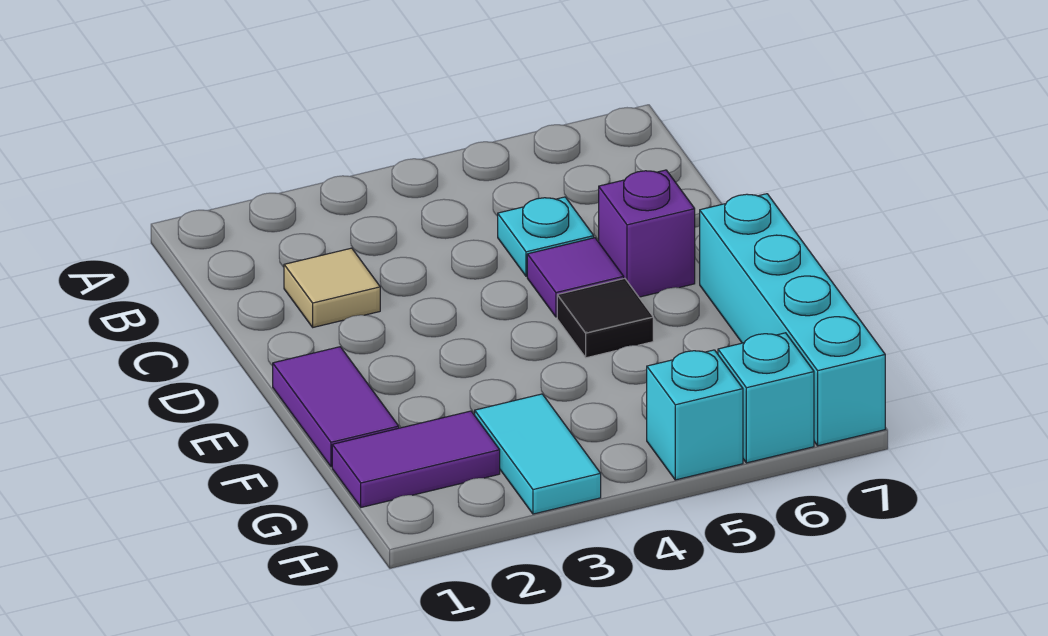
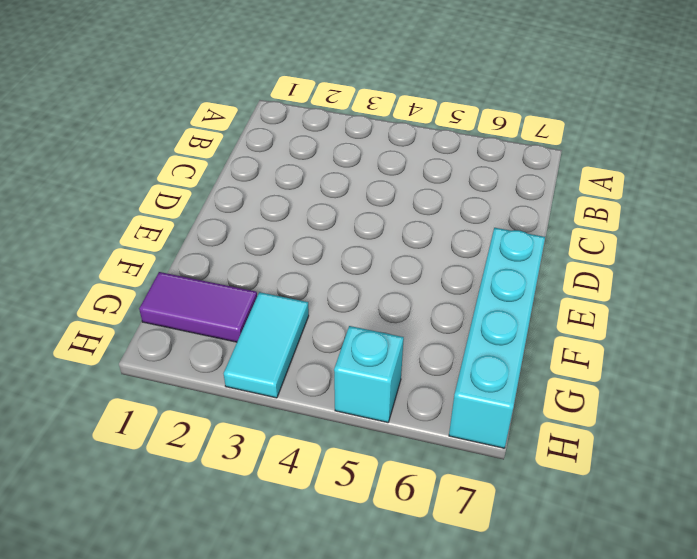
none -> tan 1x1 tile [284,248,380,327]
none -> cyan 1x1 plate [498,197,594,276]

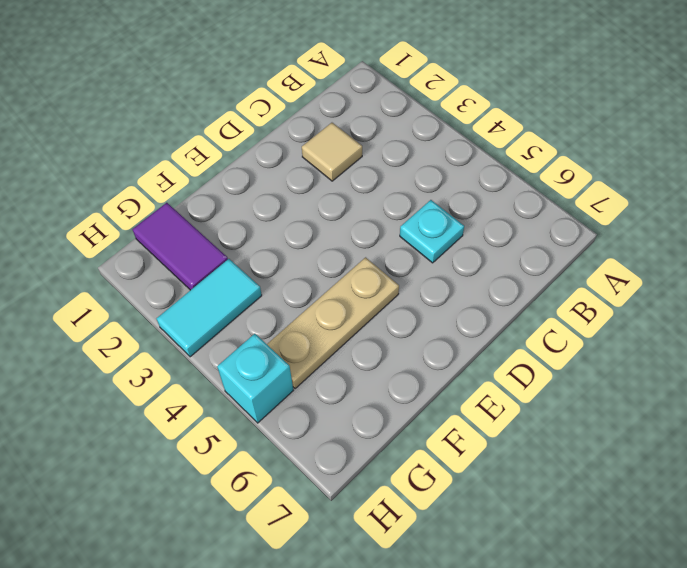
tan 1x3 plate [267,257,399,389] -> black 1x1 tile [557,278,653,358]
none -> purple 1x1 tile [527,238,624,317]
none -> purple 1x1 brick [599,170,695,297]

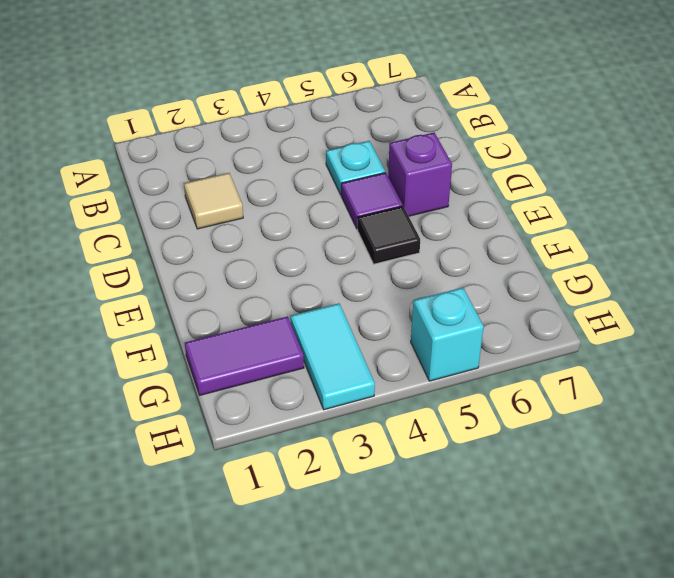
none -> purple 1x2 tile [273,347,399,467]
none -> cyan 1x4 brick [700,194,885,446]

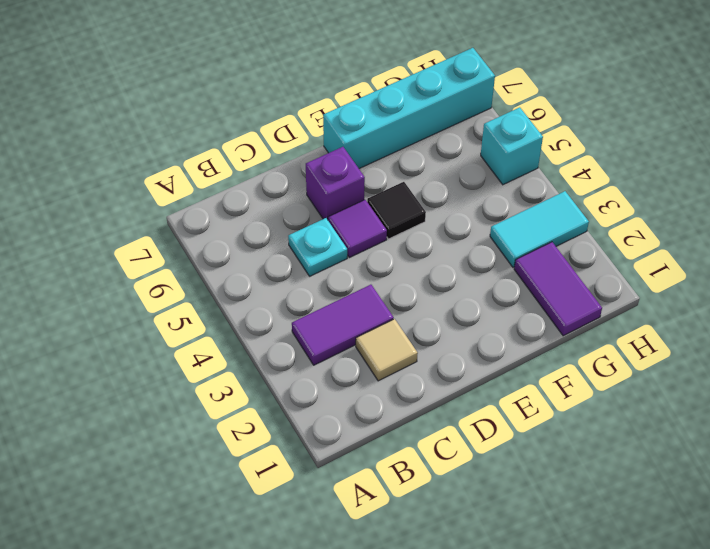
purple 1x2 tile [292,285,394,365] -> purple 1x2 tile moved to [273,347,399,467]
none -> cyan 1x1 brick [718,333,814,463]

